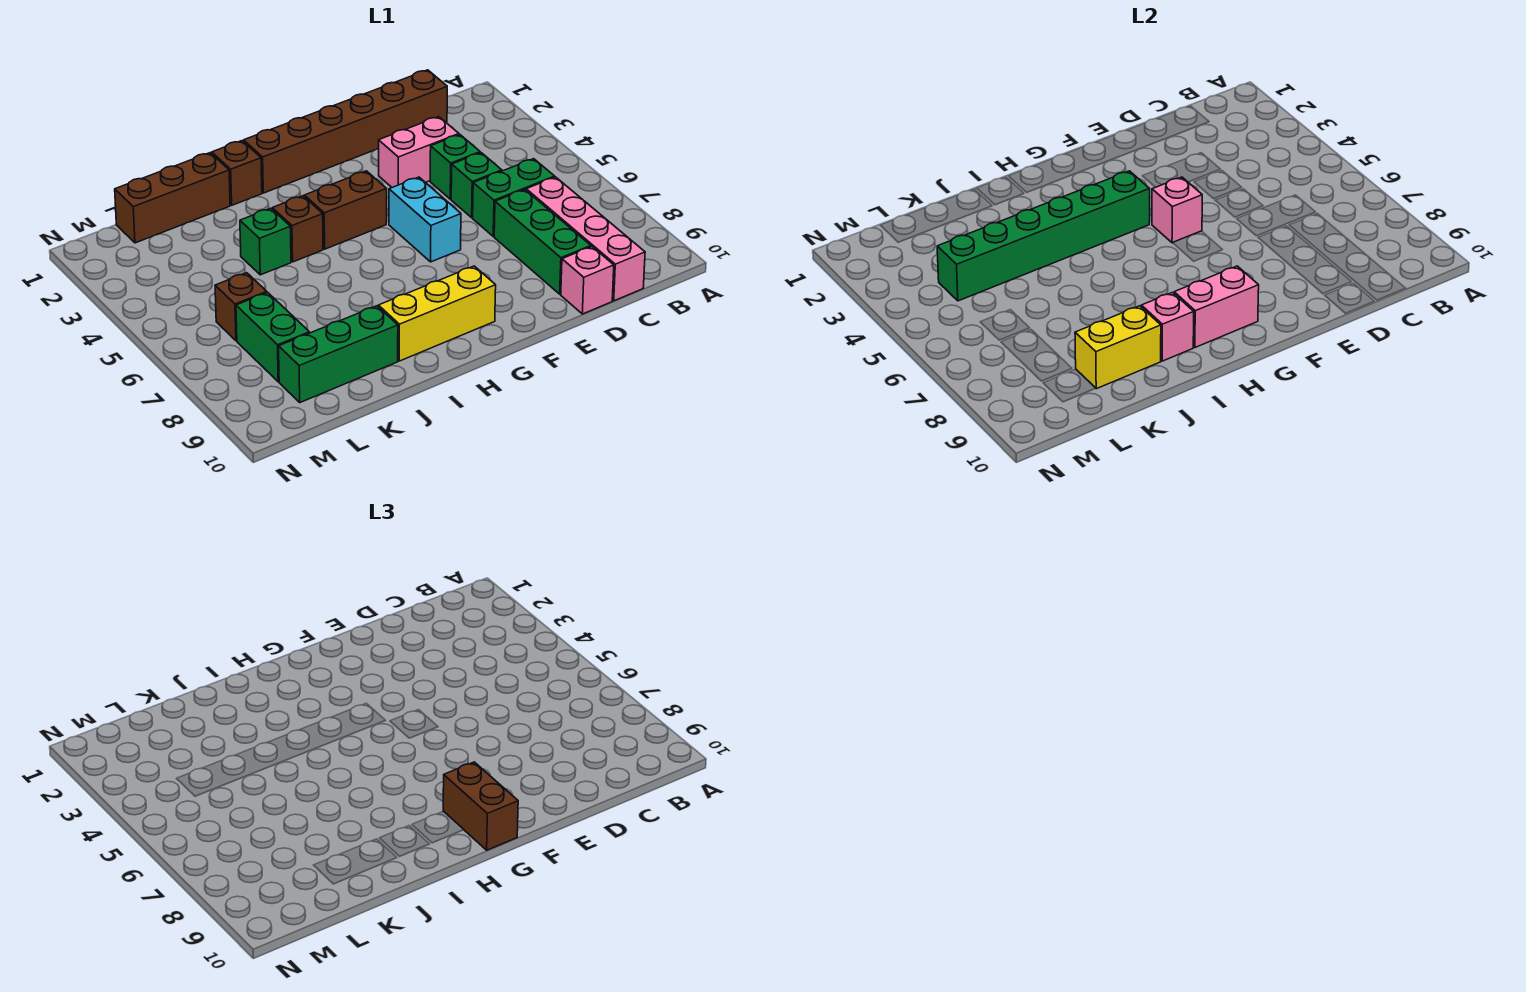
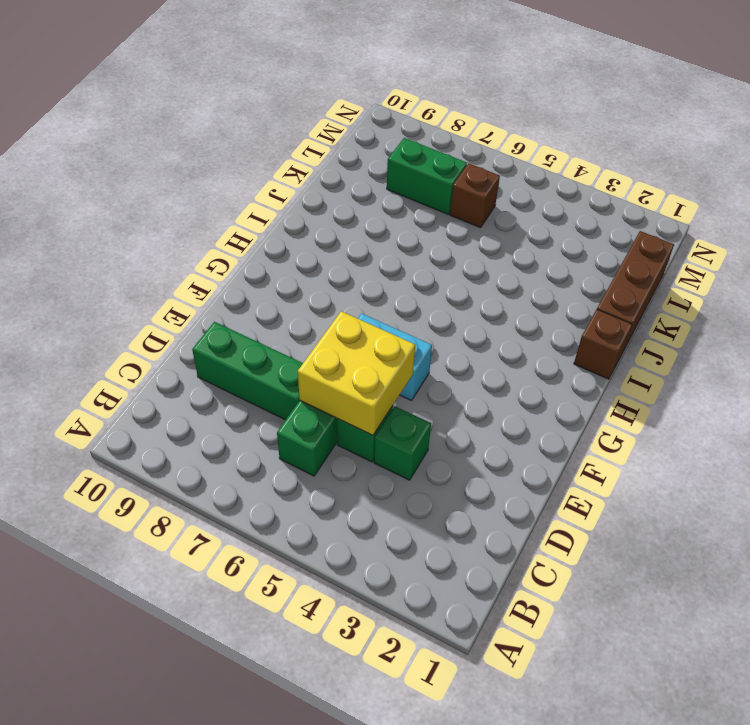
yellow 2x2 brick [298,311,415,435] -> none
none -> brown 1x6 brick [244,70,447,193]
none -> pink 1x4 brick [526,177,645,301]
none -> pink 1x2 brick [379,117,459,187]

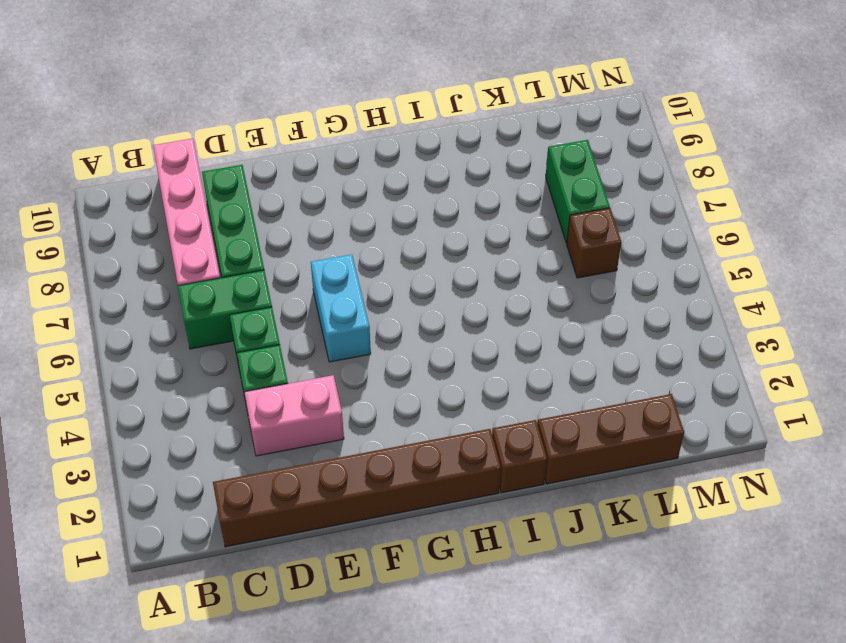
none -> pink 1x1 brick [561,247,614,314]
none -> brown 1x2 brick [304,171,387,249]
none -> yellow 1x3 brick [378,266,496,361]

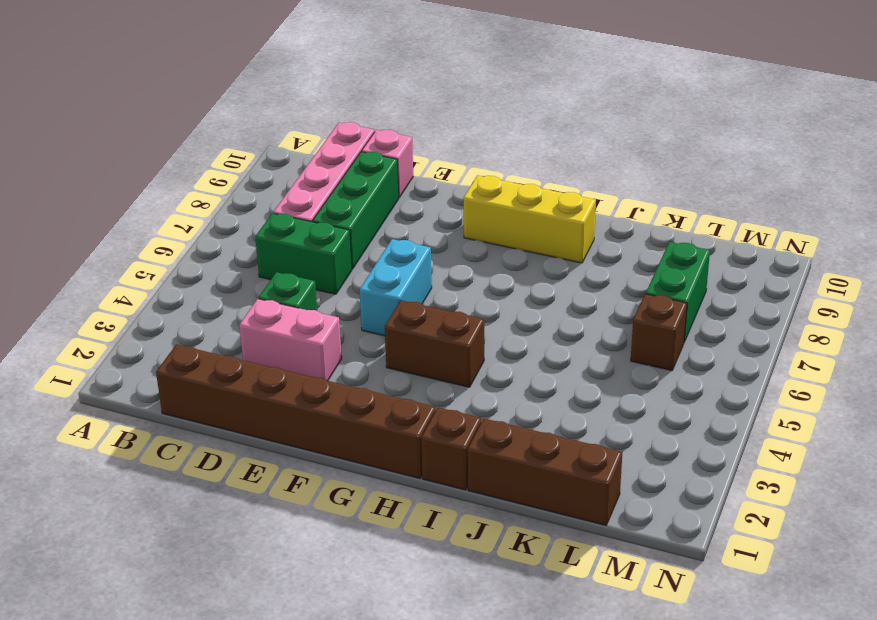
none -> green 1x1 brick [451,153,502,218]
none -> brown 1x1 brick [272,196,323,262]
none -> green 1x1 brick [240,208,291,275]

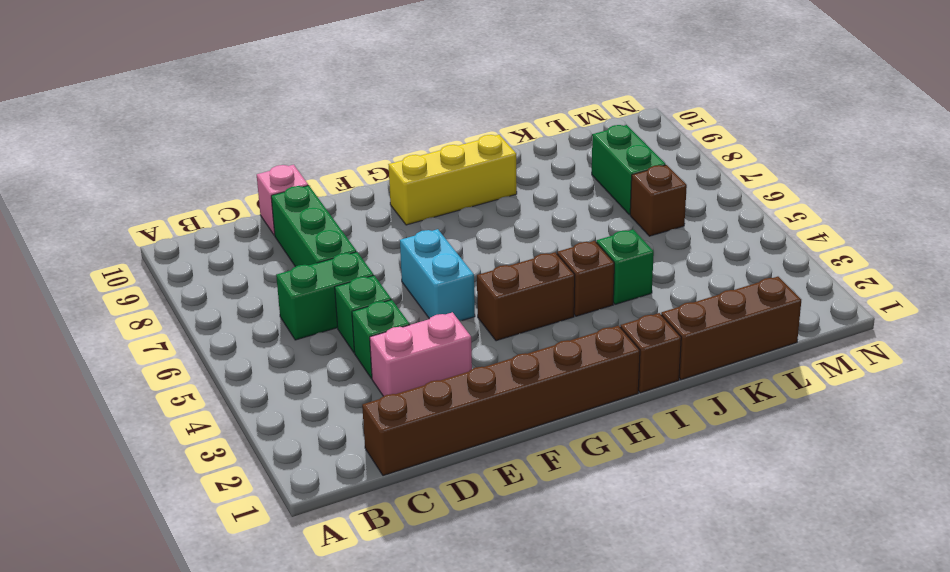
none -> pink 1x4 brick [526,177,645,301]
none -> green 1x3 brick [279,306,398,402]
none -> pink 1x1 brick [1152,177,1202,243]

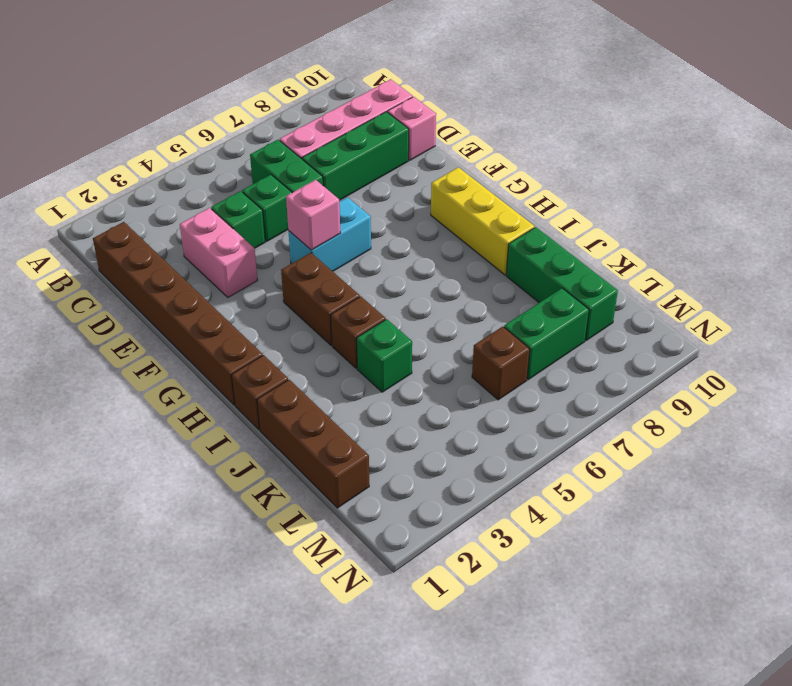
none -> green 1x6 brick [937,171,1150,301]
none -> pink 1x2 brick [1174,266,1259,347]
none -> pink 1x1 brick [1141,293,1194,361]

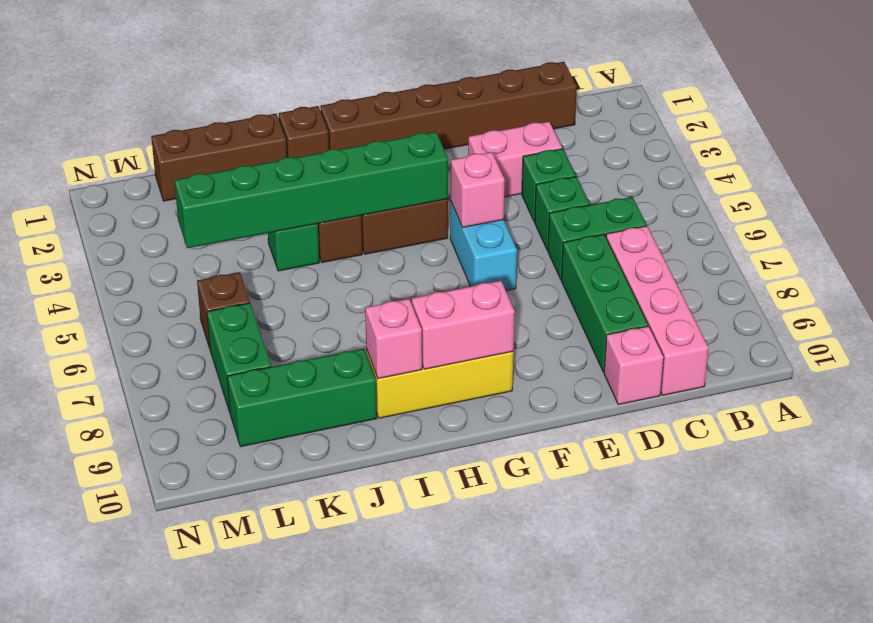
none -> yellow 1x2 brick [1075,306,1161,389]
none -> brown 1x2 brick [443,762,518,850]

